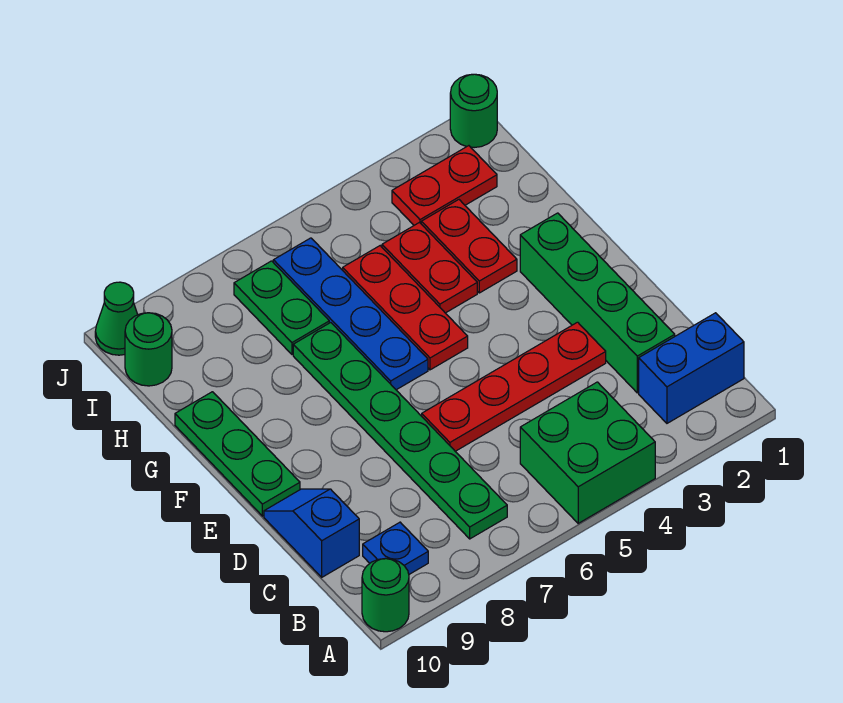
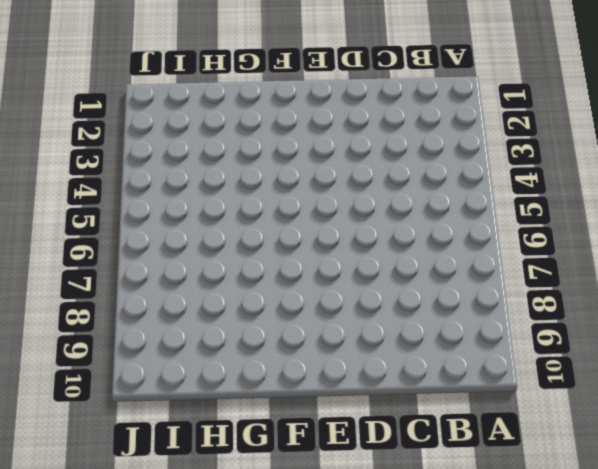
none -> green 2x2 brick [520,382,655,523]
none -> green 1x1 round brick [362,559,409,632]
none -> blue 1x2 brick [639,313,744,423]

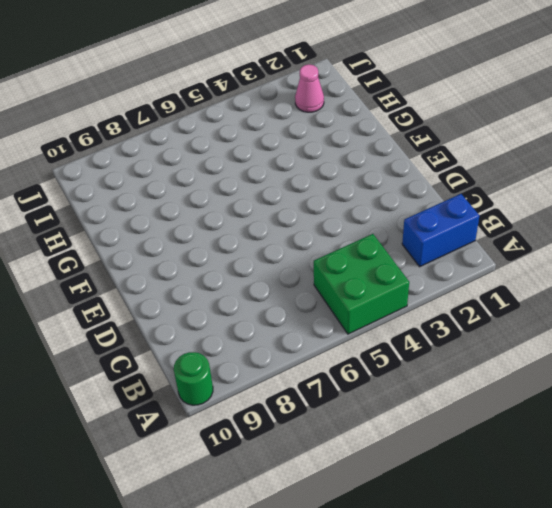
pink 1x1 cone [295,64,324,112] -> red 1x2 plate [392,146,497,225]
none -> green 1x6 plate [293,323,507,539]
none -> blue 1x1 plate [363,522,428,574]
none -> green 1x4 brick [520,213,675,393]

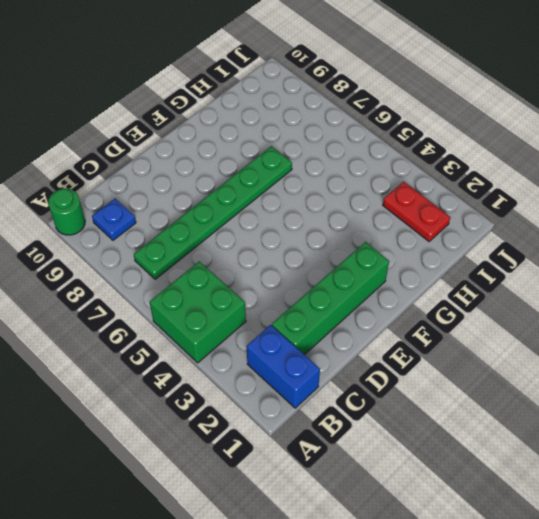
none -> blue 1x2 slope [264,489,359,577]
none -> red 1x4 plate [422,322,606,451]
none -> green 1x3 plate [175,392,300,516]

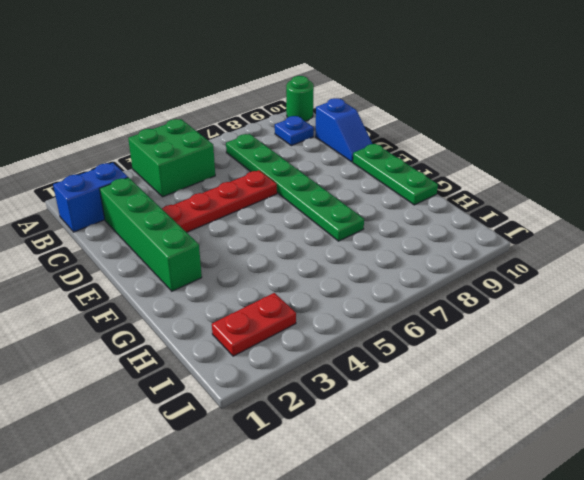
none -> red 1x3 plate [343,246,468,370]
none -> blue 1x4 plate [273,238,428,390]
none -> red 1x2 plate [421,200,517,293]

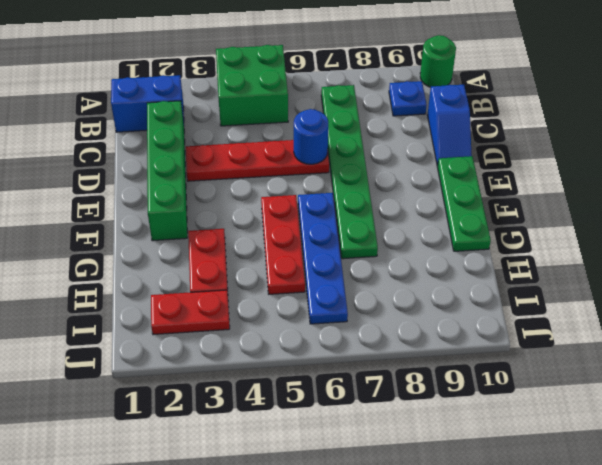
blue 1x1 round brick [294,109,328,164] -> none
none -> red 1x2 plate [382,223,477,313]
none -> green 1x2 plate [234,261,329,354]
none -> green 1x1 round brick [125,313,172,386]

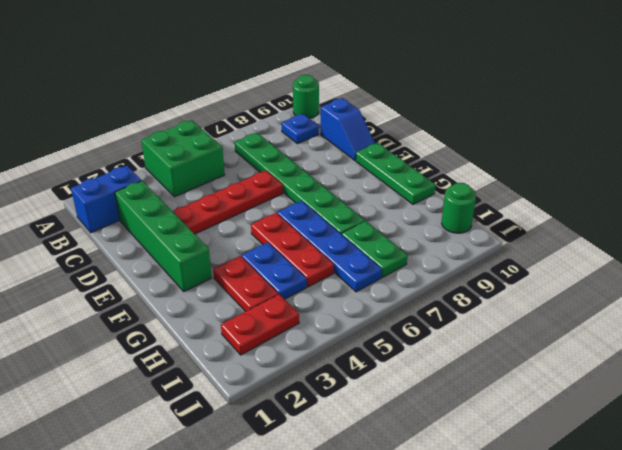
blue 1x2 plate [242,243,307,299] -> red 1x2 plate [382,223,477,313]
none -> green 1x1 round brick [450,74,497,148]
none -> green 1x1 cone [95,282,138,355]

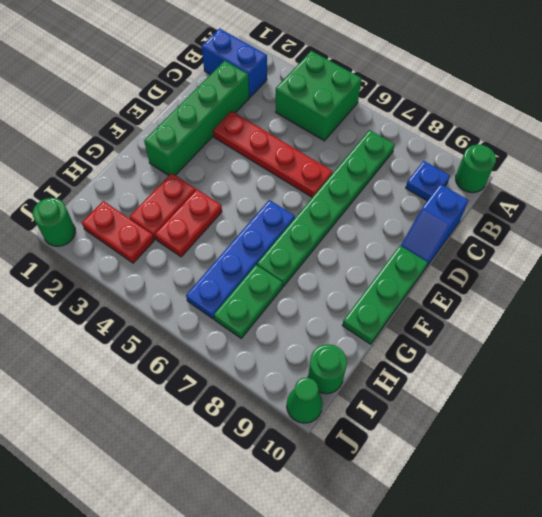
none -> red 1x3 plate [343,246,468,370]

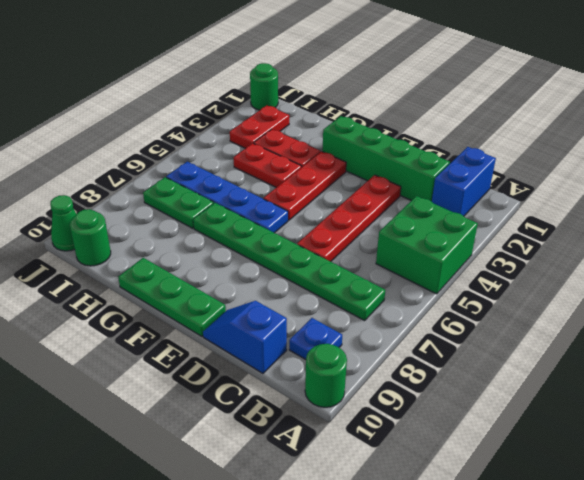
red 1x3 plate [264,151,346,220] -> red 1x3 plate turned to [343,246,468,370]

